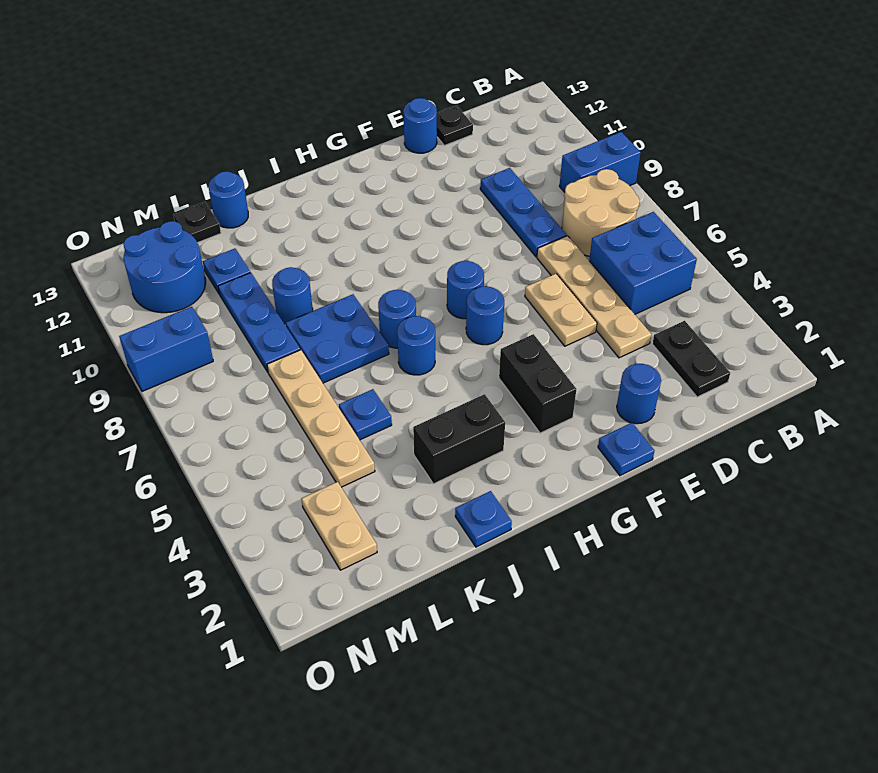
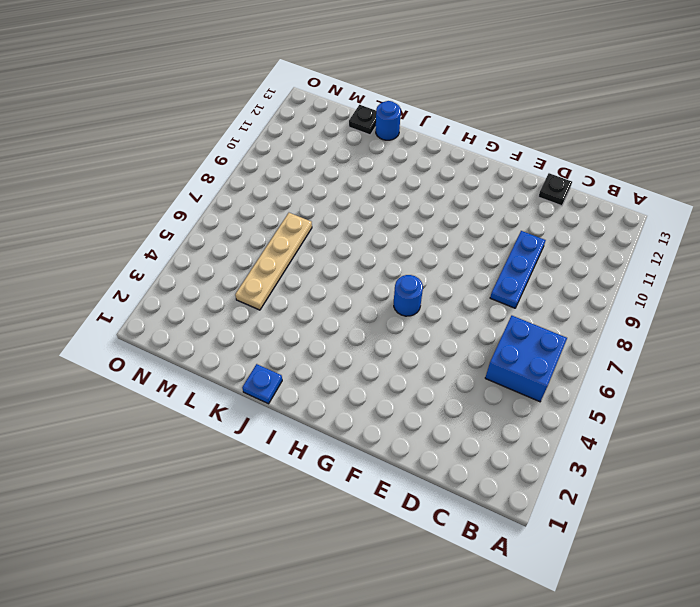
none -> blue 1x2 brick [559,132,641,192]
none -> tan 2x2 round brick [562,169,640,256]
none -> black 1x2 plate [652,321,730,397]

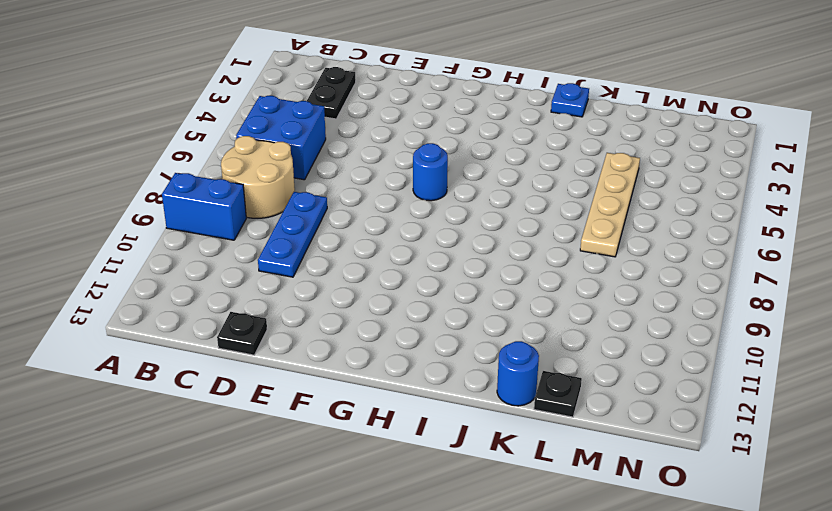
none -> tan 1x4 plate [537,236,651,358]
none -> blue 1x1 round brick [617,364,661,424]
none -> tan 1x2 plate [525,274,597,346]

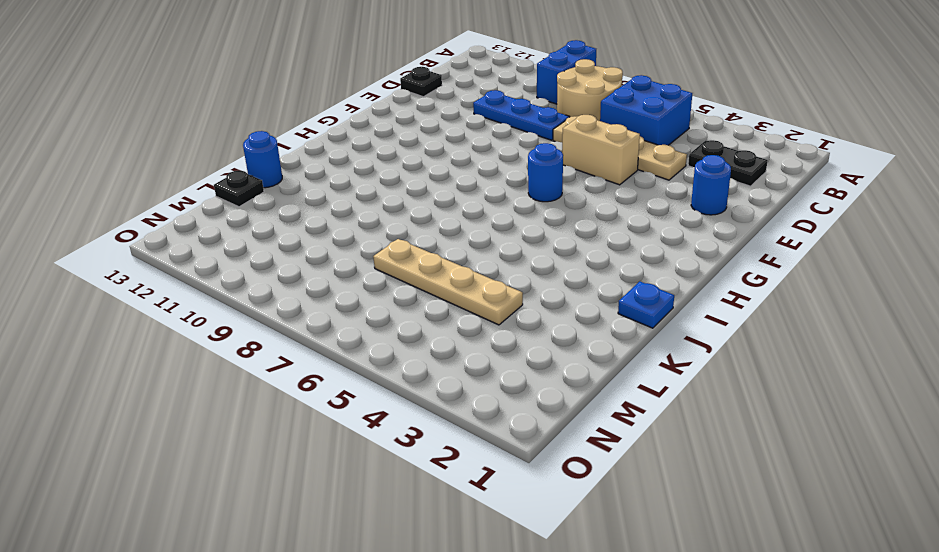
tan 1x2 brick [562,115,640,185] -> tan 1x2 plate [525,274,597,346]
none -> blue 1x1 round brick [403,98,437,153]
none -> blue 1x1 plate [598,423,654,476]
none -> black 1x2 brick [499,334,576,433]

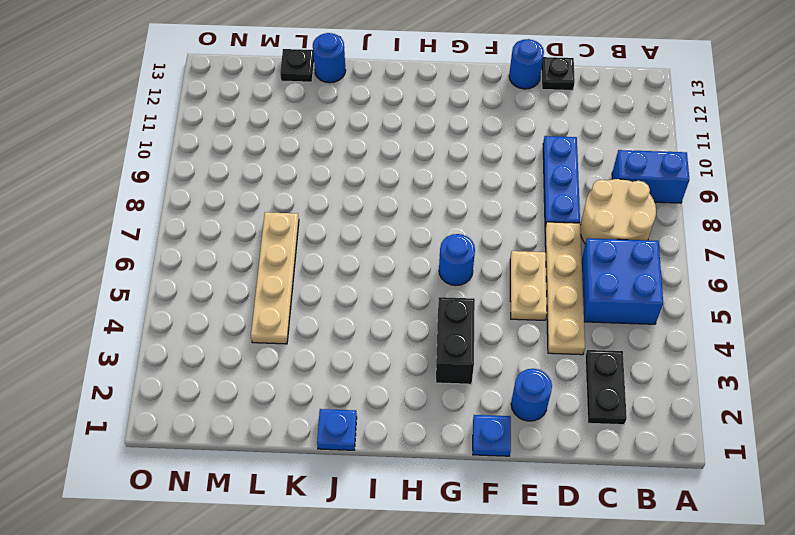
none -> blue 1x1 round brick [447,261,484,319]
none -> black 1x2 brick [413,394,505,484]
none -> blue 1x1 round brick [397,316,435,375]

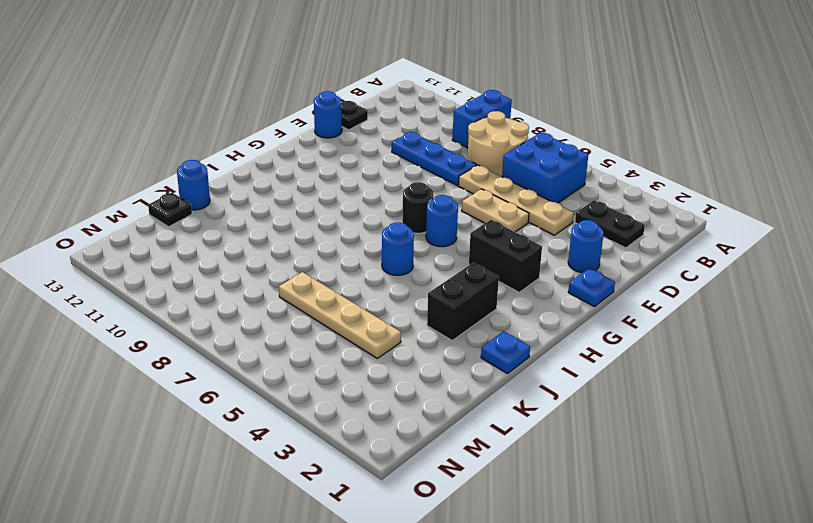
black 1x1 round brick [402,182,434,233] -> blue 1x1 round brick [447,261,484,319]
none -> blue 1x1 round brick [378,290,416,348]
none -> blue 2x2 plate [286,294,389,383]
none -> blue 1x1 plate [339,389,392,440]

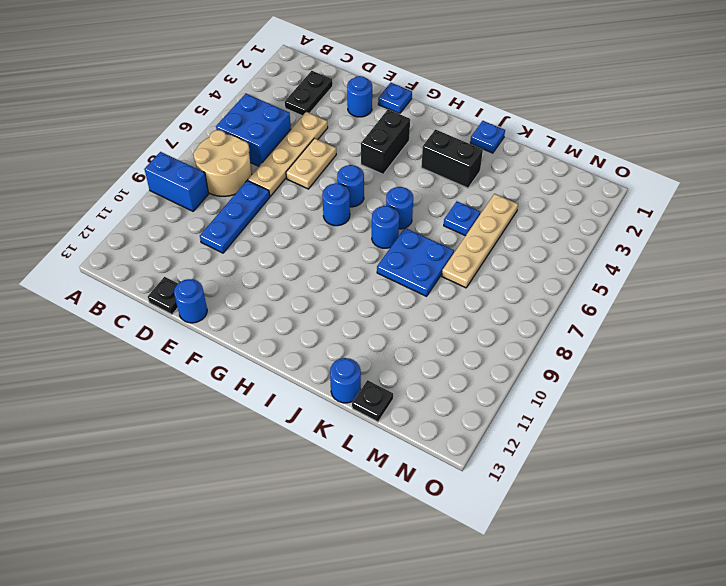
none -> blue 1x1 round brick [272,267,313,324]
none -> blue 1x3 plate [218,273,300,372]
none -> blue 1x1 plate [203,249,250,293]

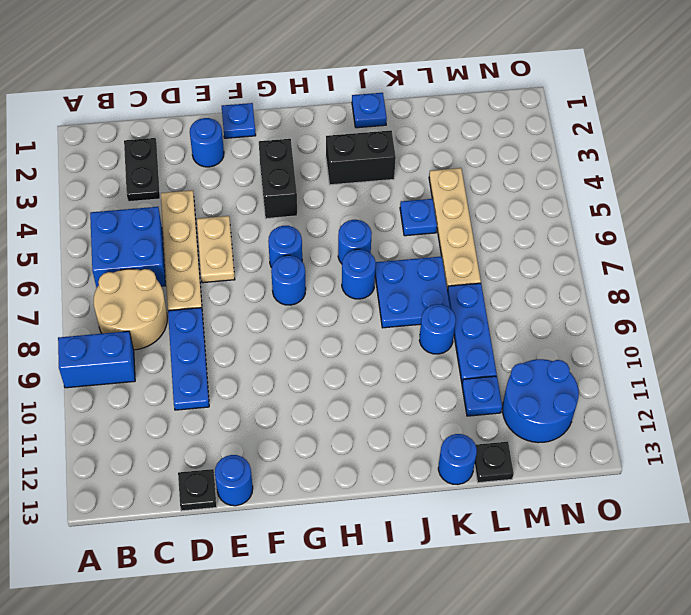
none -> tan 1x2 plate [301,482,377,570]
none -> blue 1x2 brick [119,307,213,391]

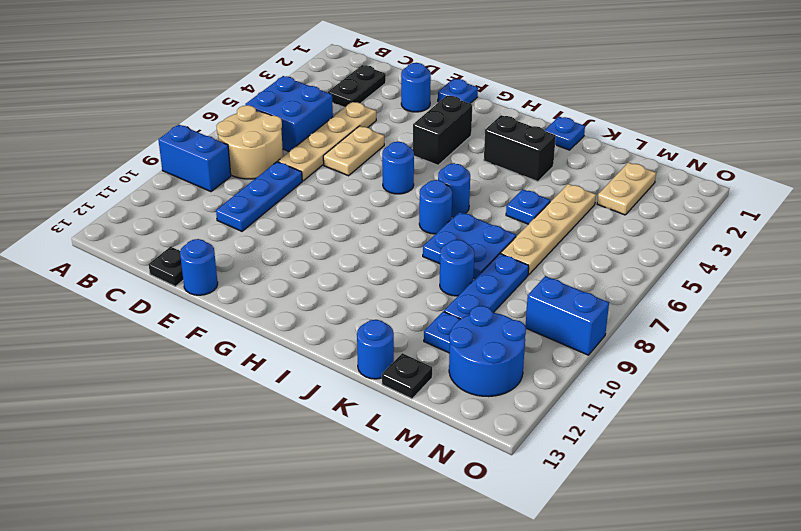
none -> blue 1x1 round brick [447,261,484,319]

